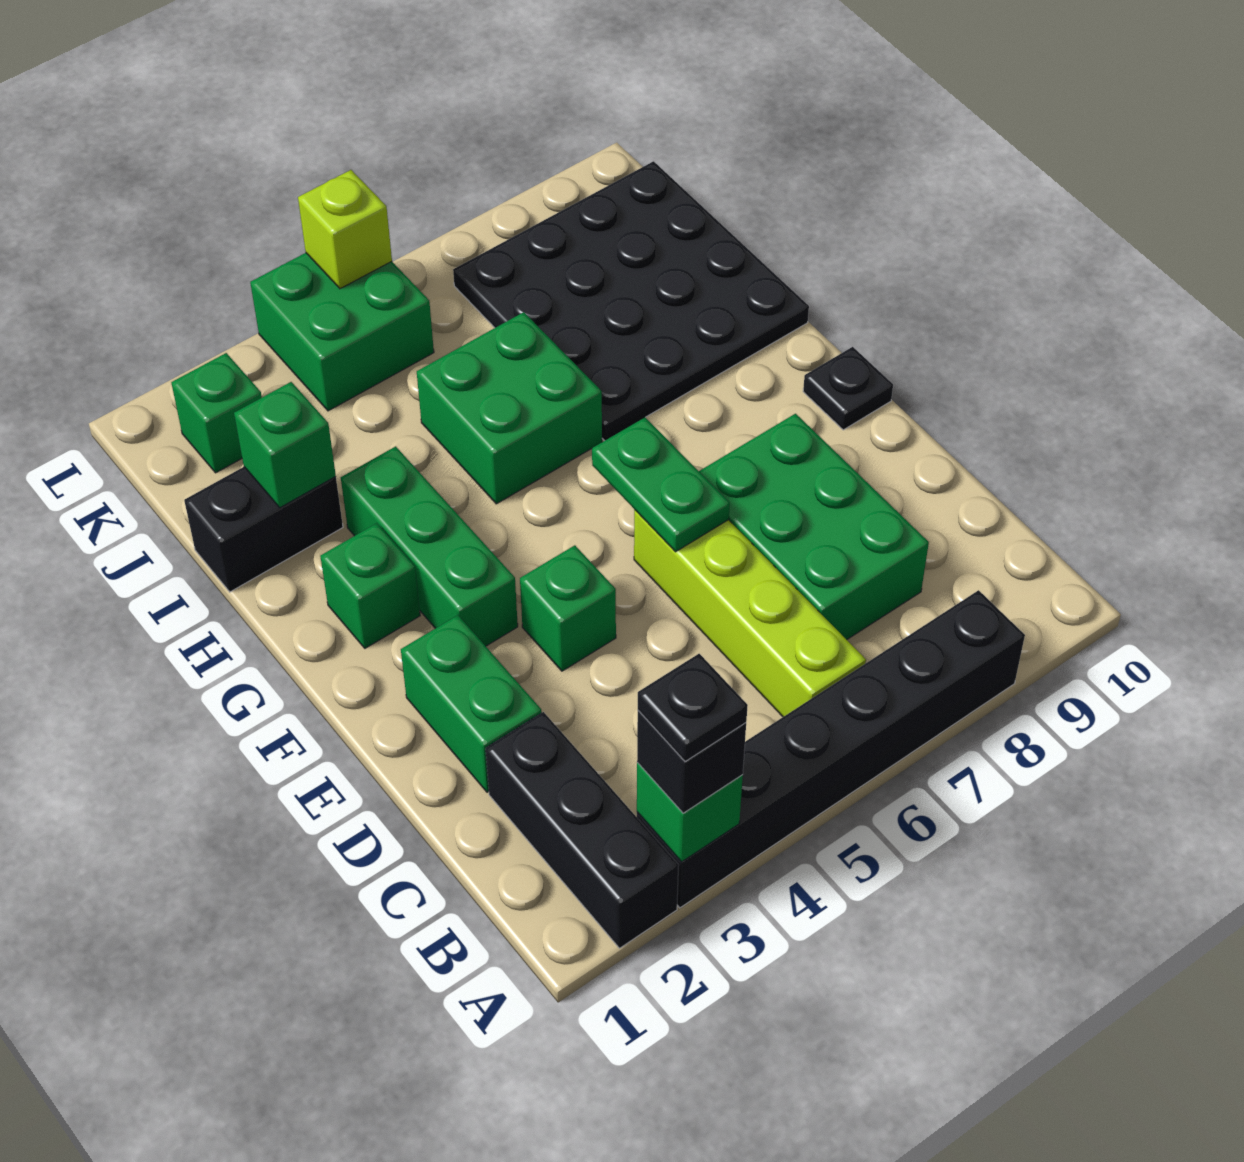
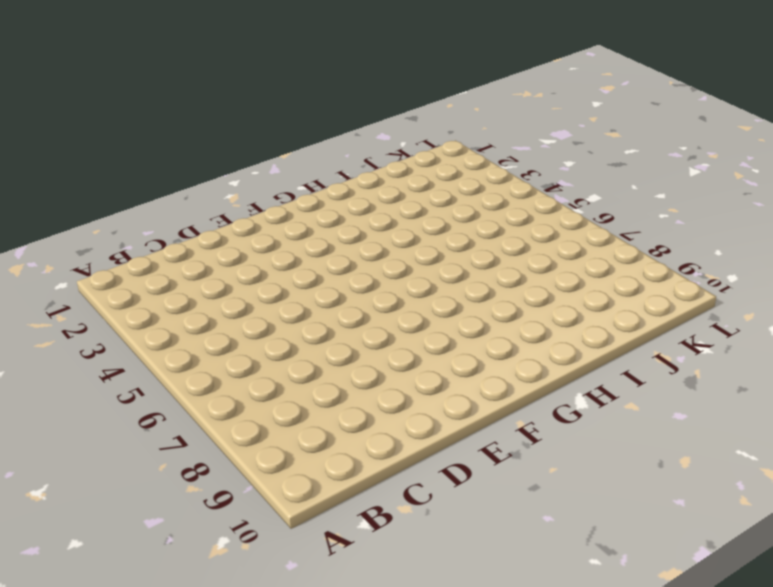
none -> black 1x3 brick [486,712,679,948]
none -> black 1x6 brick [637,590,1025,908]
none -> lime 1x4 brick [634,510,866,717]

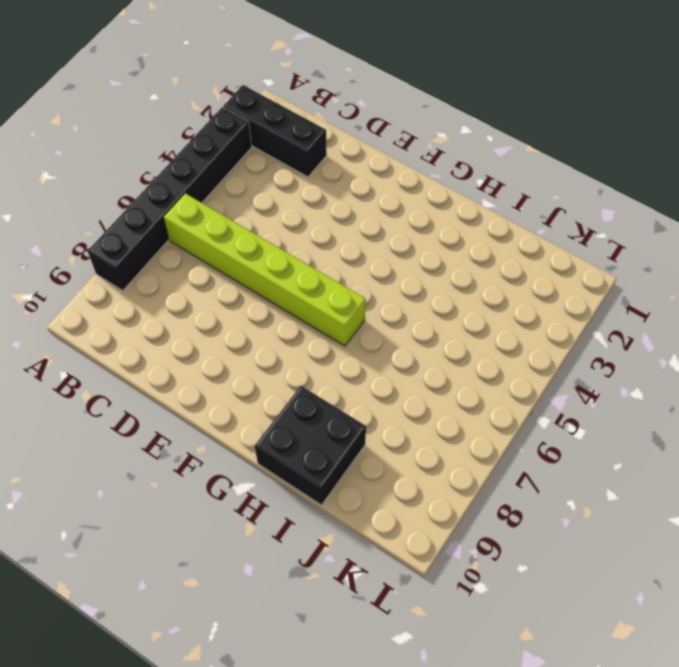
lime 1x6 brick [164,193,366,346] -> lime 1x4 brick [634,510,866,717]
black 2x2 brick [255,386,366,505] -> black 4x4 plate [453,161,809,441]
none -> green 2x3 brick [699,414,929,640]
none -> green 1x2 brick [401,615,542,792]
none -> green 1x1 brick [520,545,616,671]

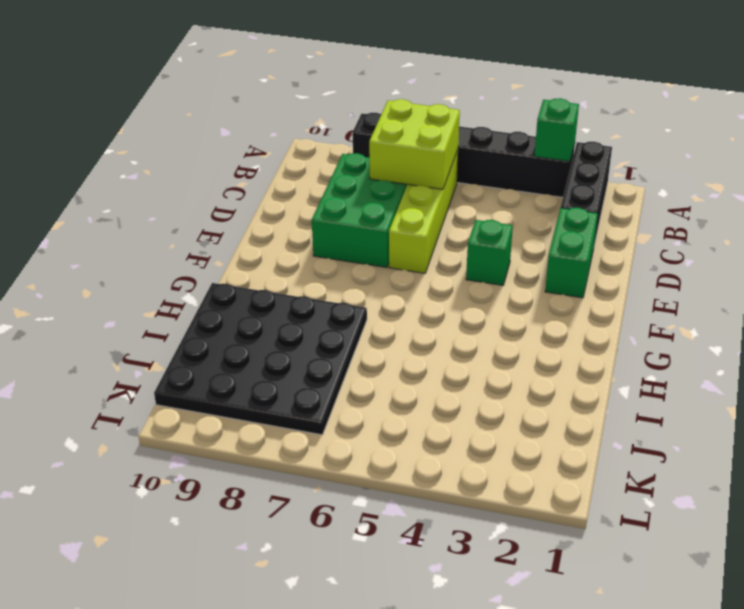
lime 2x2 brick [369,99,460,189] -> none
none -> green 1x3 brick [341,446,518,646]
none -> black 1x1 plate [803,347,893,430]
none -> green 1x1 brick [320,523,420,648]

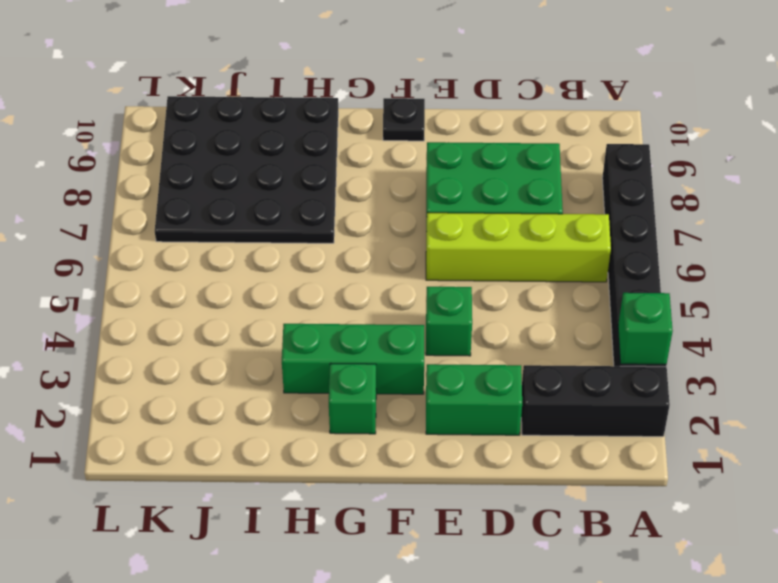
none -> green 2x2 brick [417,312,602,504]
none -> black 1x2 brick [184,467,343,592]
none -> green 1x1 brick [171,353,262,473]

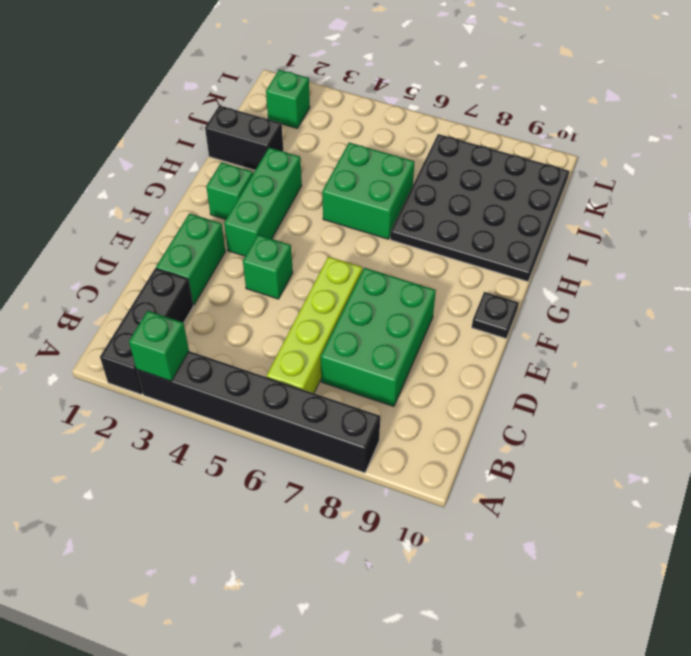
none -> green 2x2 brick [250,253,434,411]
none -> green 1x2 plate [592,418,730,552]
none -> green 1x1 brick [234,382,336,508]

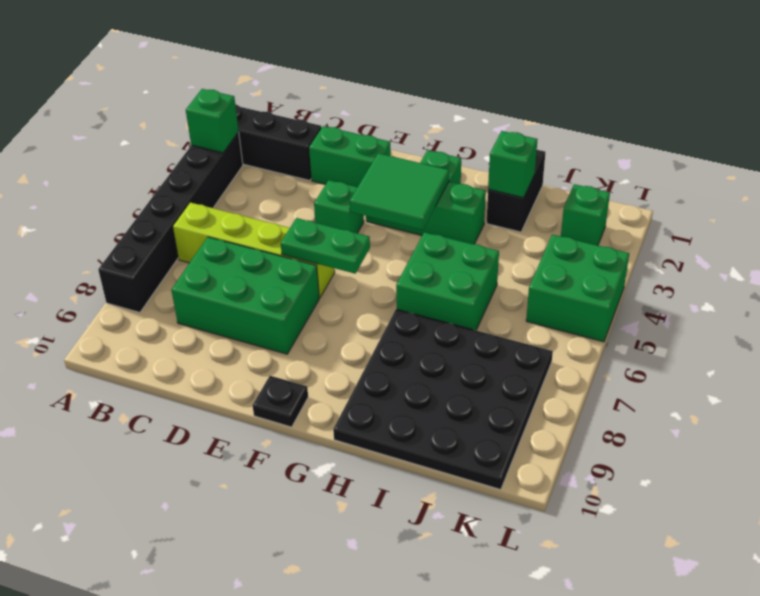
green 2x2 tile [350,153,449,230] -> none
none -> lime 1x1 brick [298,170,392,289]
none -> black 1x1 brick [637,711,746,813]
none -> black 1x1 plate [638,654,748,762]

